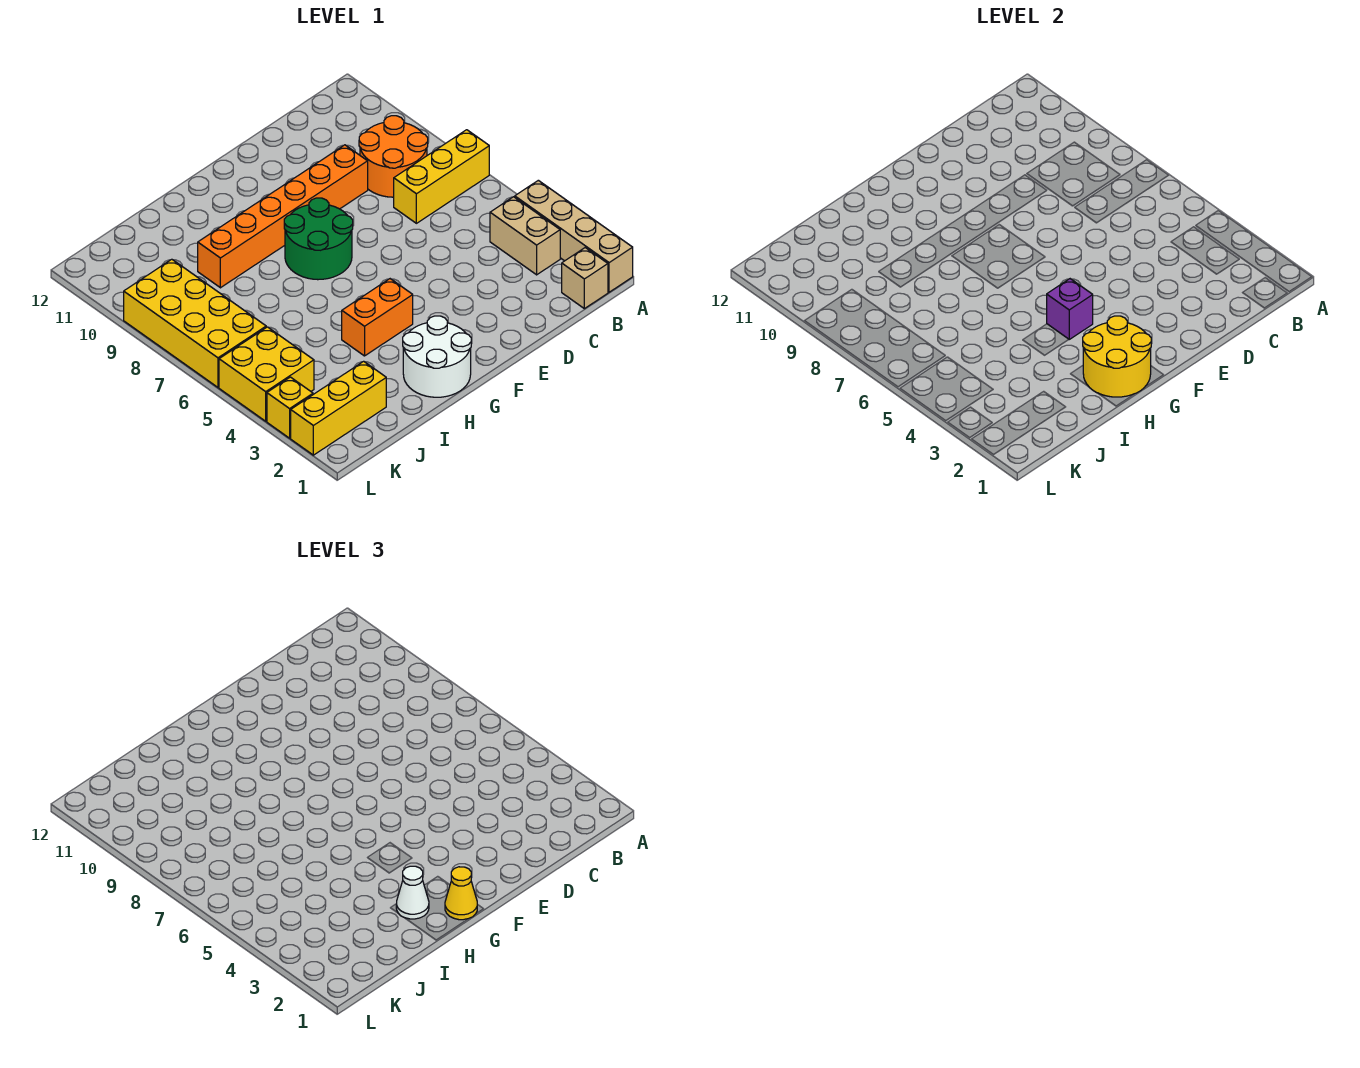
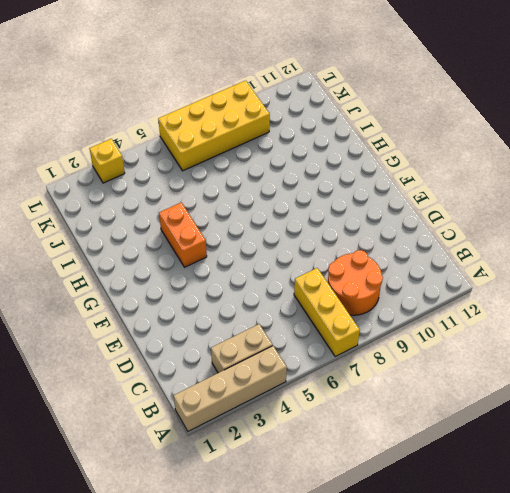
none -> tan 1x1 brick [562,248,608,309]
none -> orange 1x6 brick [198,145,368,288]
none -> green 2x2 round brick [284,198,353,280]

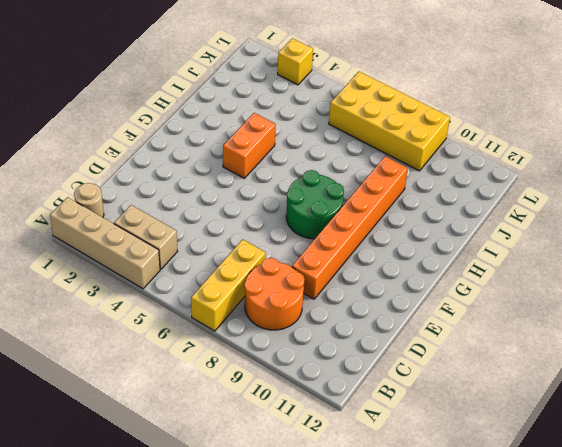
tan 1x1 round brick [74,183,104,217] -> tan 1x1 brick [562,248,608,309]
none -> white 2x2 round brick [403,316,471,397]
none -> yellow 1x3 brick [291,361,386,455]
none -> yellow 2x2 brick [219,327,314,421]

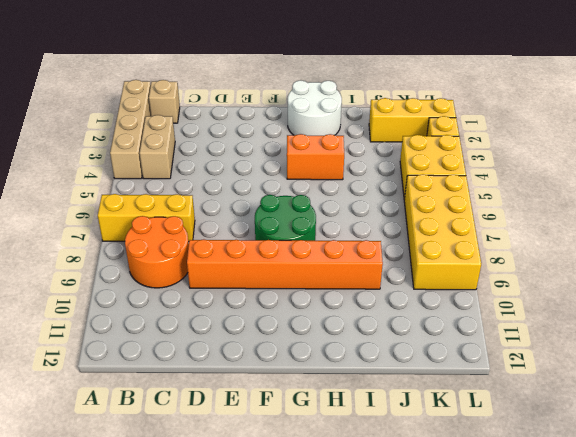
none -> yellow 2x2 round brick [1083,316,1151,397]
none -> purple 1x1 brick [1047,279,1093,339]
none -> yellow 1x1 cone [445,867,477,920]

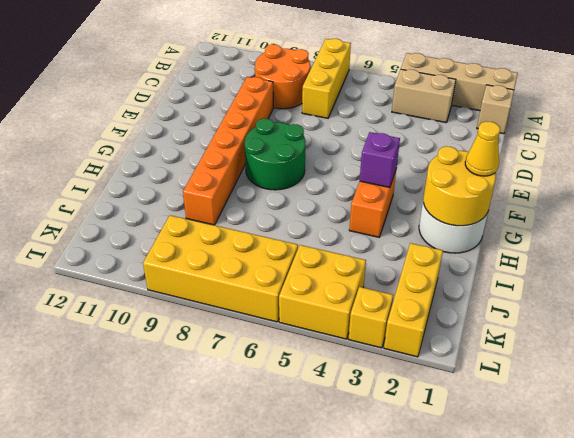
none -> white 1x1 cone [396,866,429,919]

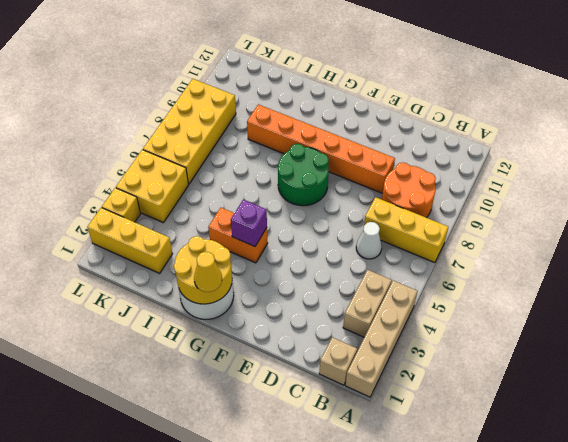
white 1x1 cone [356,222,382,259] -> white 1x1 cone moved to [396,866,429,919]

